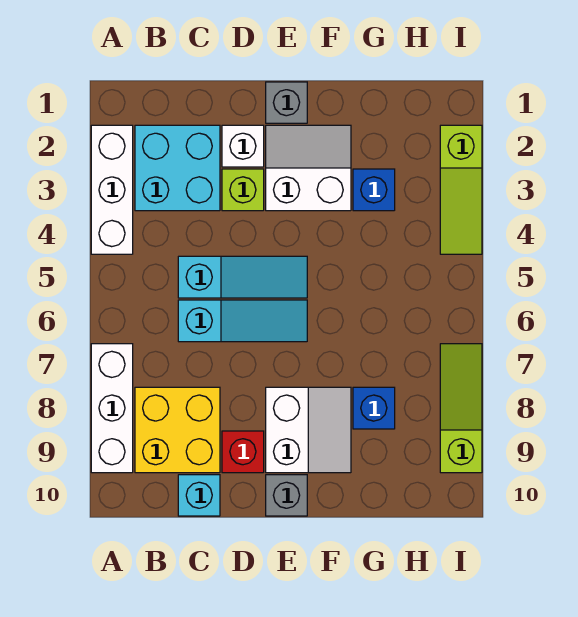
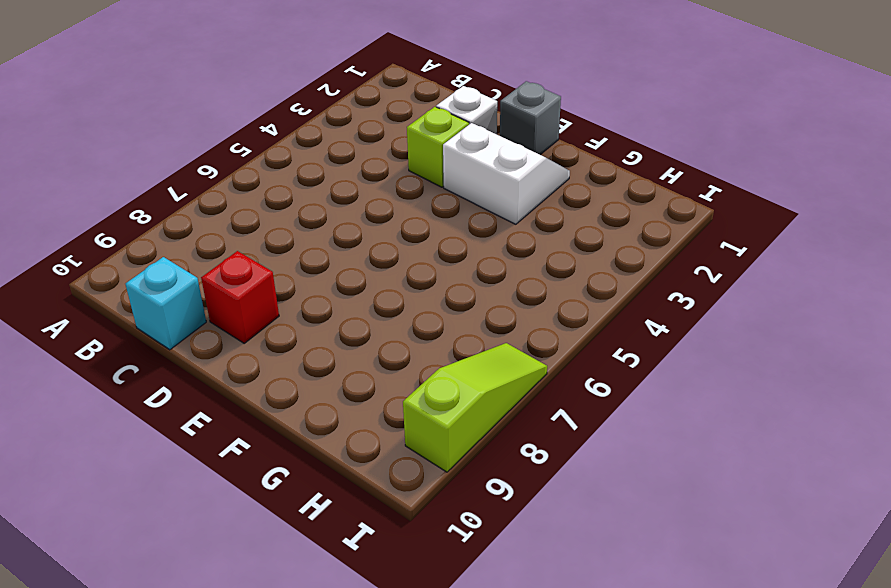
none -> white 1x3 brick [91,125,133,254]
none -> white 1x3 brick [91,344,133,473]
none -> cyan 2x2 brick [135,125,220,211]

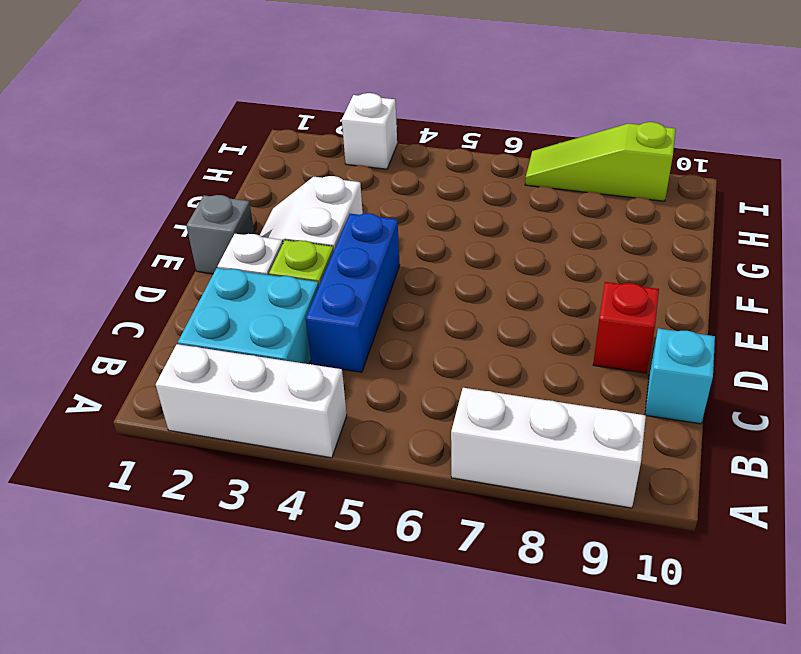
blue 1x3 brick [306,213,400,372] -> none
white 1x1 brick [342,93,397,169] -> lime 1x3 slope [440,125,482,254]
none -> yellow 2x2 brick [135,387,220,473]
none -> cyan 1x3 slope [178,256,307,298]
none -> cyan 1x3 slope [178,300,307,342]

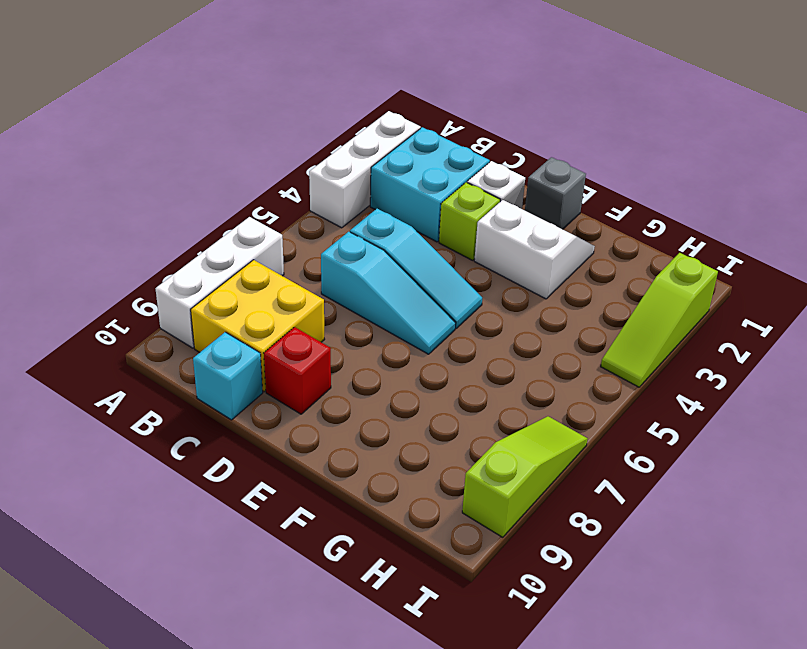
none -> white 2x2 slope [266,387,351,473]
none -> grey 1x1 brick [266,475,307,516]
none -> blue 1x1 brick [353,169,395,211]

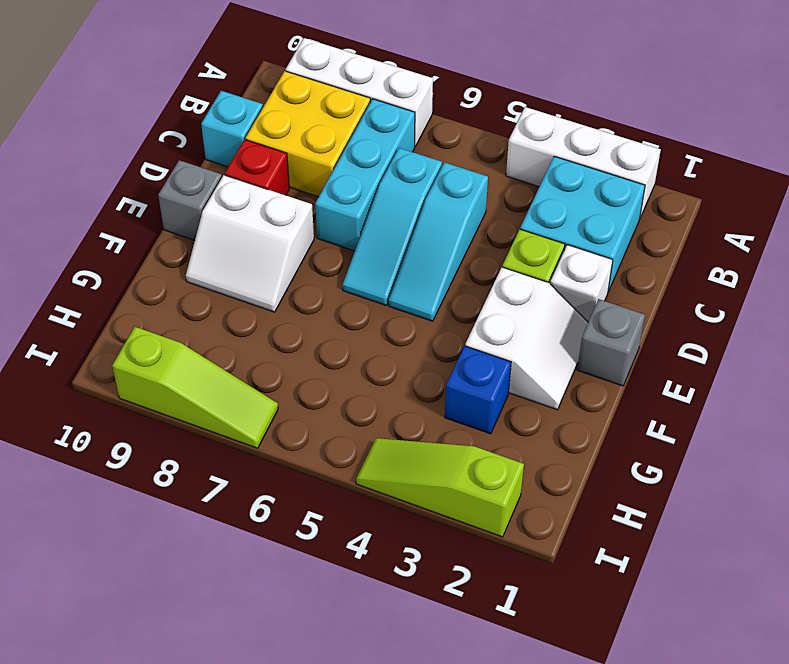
cyan 1x3 brick [315,99,415,251] -> none
none -> blue 1x1 brick [353,387,395,429]

